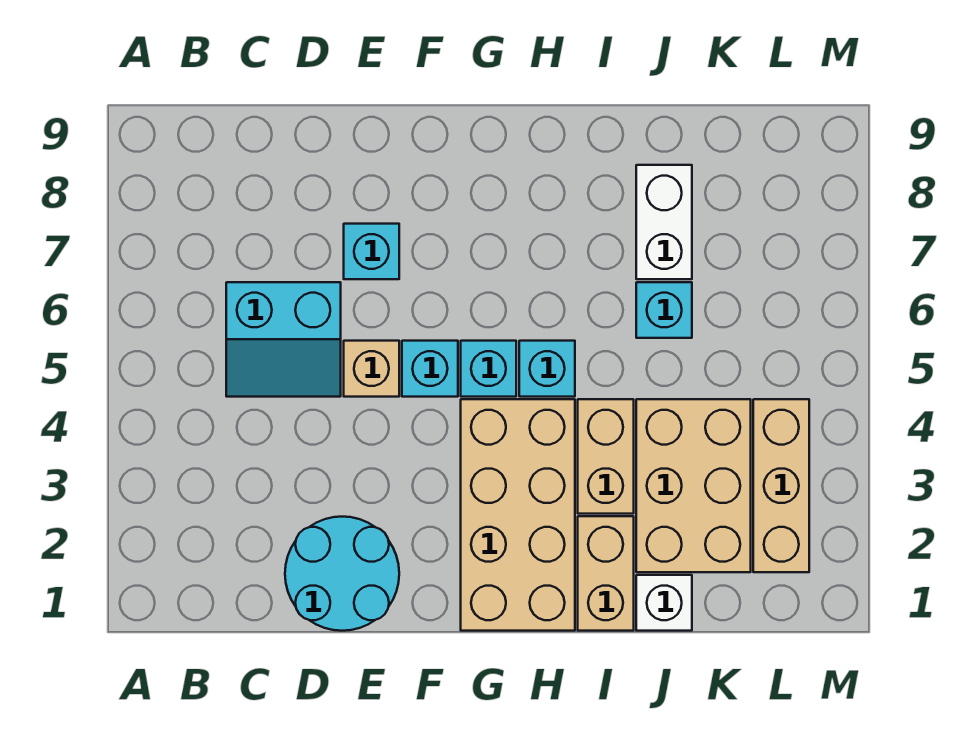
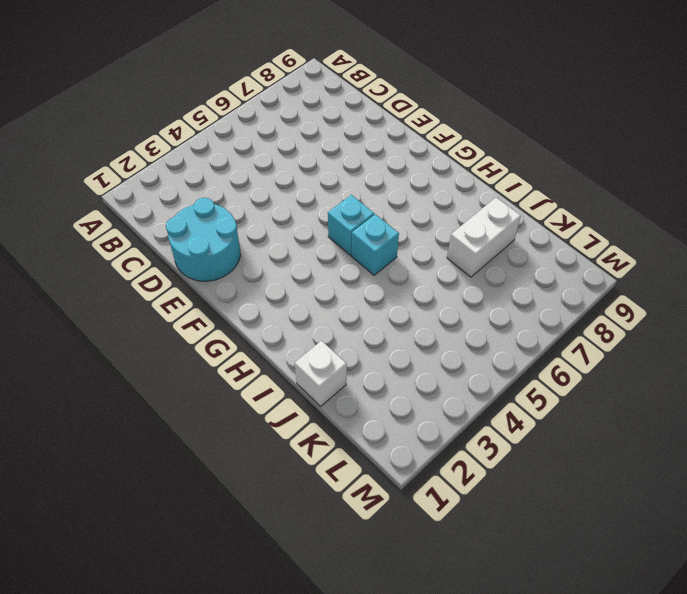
none -> cyan 2x2 slope [226,282,341,397]
none -> tan 1x1 brick [344,341,399,397]
none -> cyan 1x1 brick [344,224,399,279]

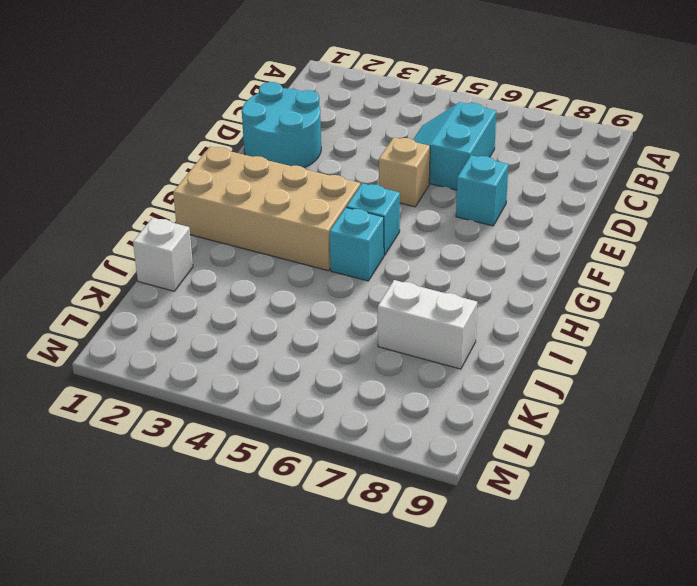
none -> cyan 1x1 brick [402,341,458,397]
none -> tan 1x2 brick [578,516,634,631]
none -> tan 1x2 brick [578,399,634,514]

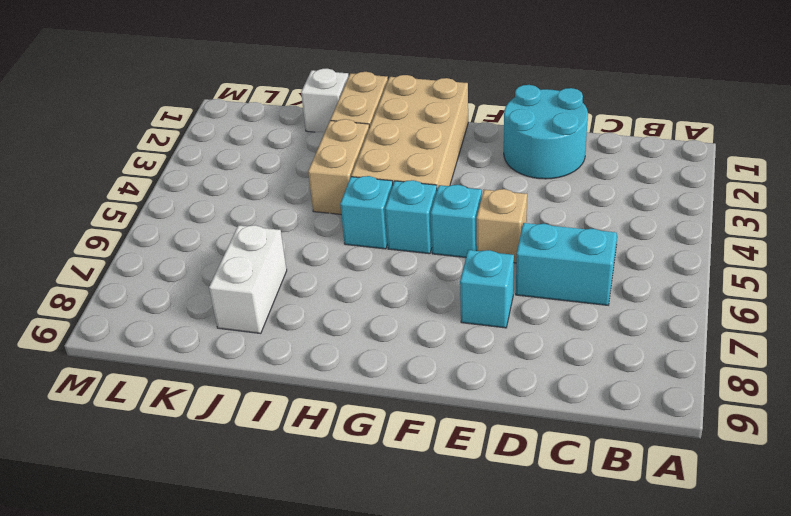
none -> tan 2x3 brick [636,399,751,572]
none -> cyan 1x1 brick [636,282,692,338]
none -> tan 1x3 brick [753,399,809,572]

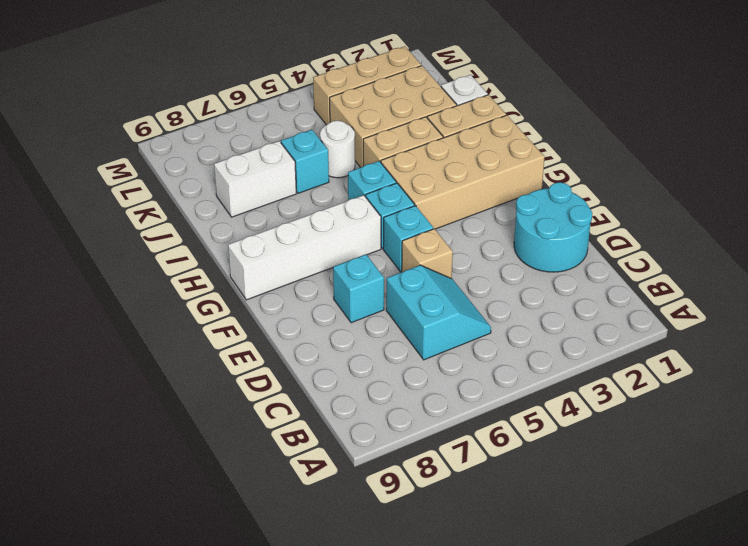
white 1x4 brick [228,195,381,300] -> none
white 1x1 round brick [320,121,355,178] -> none

